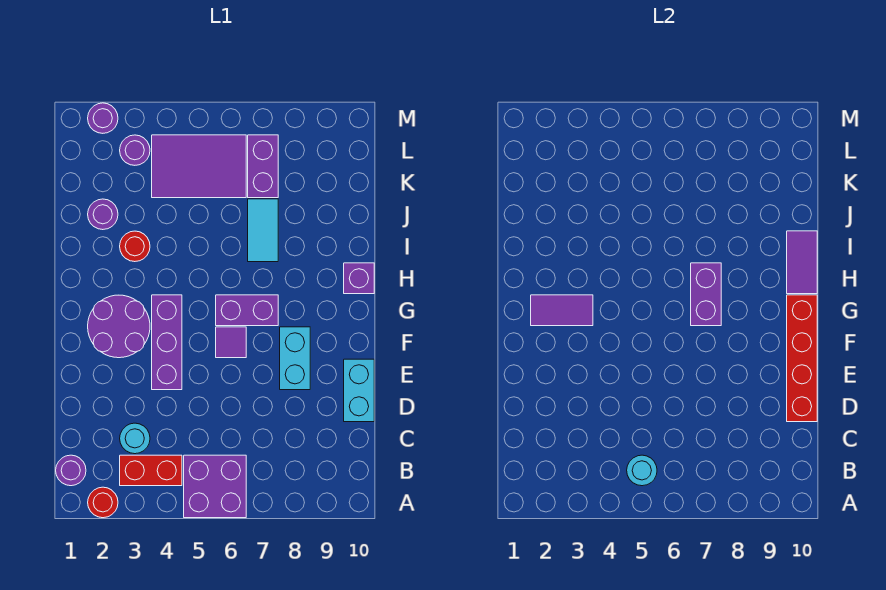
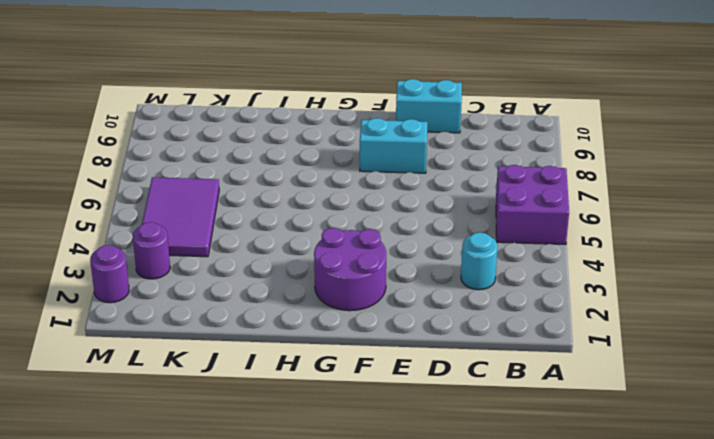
none -> red 1x1 round brick [88,487,118,518]
none -> purple 1x1 round brick [56,455,86,486]
none -> red 1x2 brick [120,455,182,486]

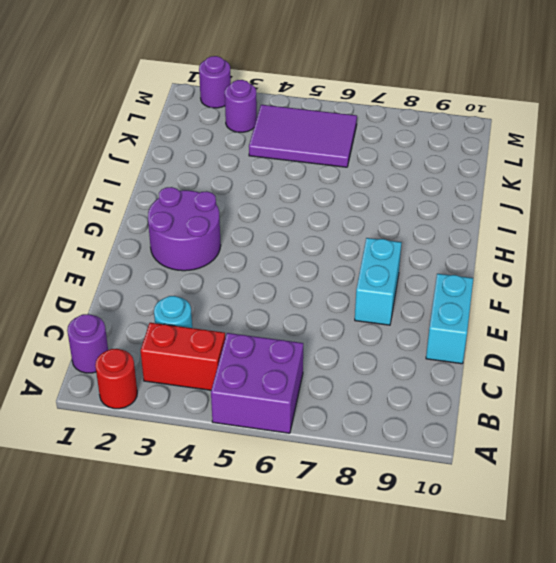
none -> purple 1x3 brick [152,295,182,390]
none -> purple 1x1 tile [216,327,246,358]
none -> purple 1x2 brick [216,295,278,326]

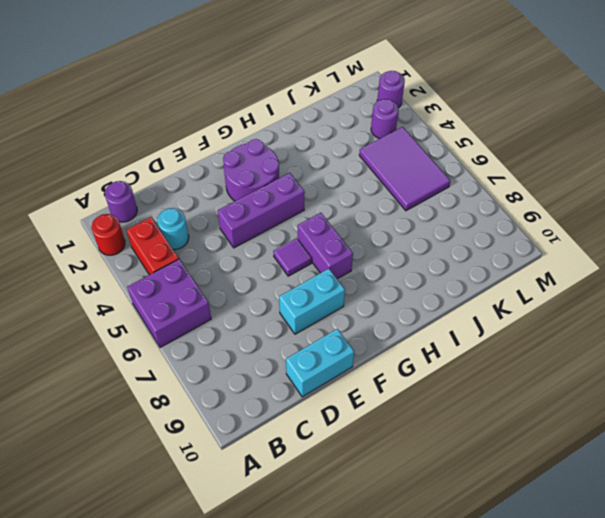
none -> purple 1x1 brick [344,263,374,294]
none -> red 1x1 round brick [120,231,150,262]
none -> cyan 1x2 tile [248,199,278,262]

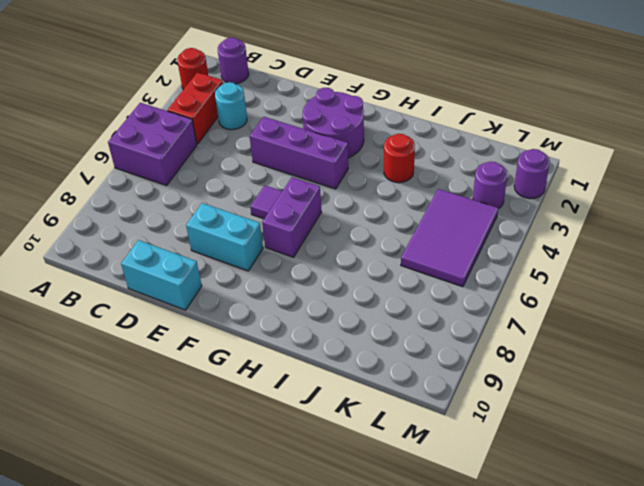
none -> purple 1x1 brick [344,263,374,294]
none -> cyan 1x2 tile [248,199,278,262]
none -> purple 1x1 round brick [88,199,118,230]

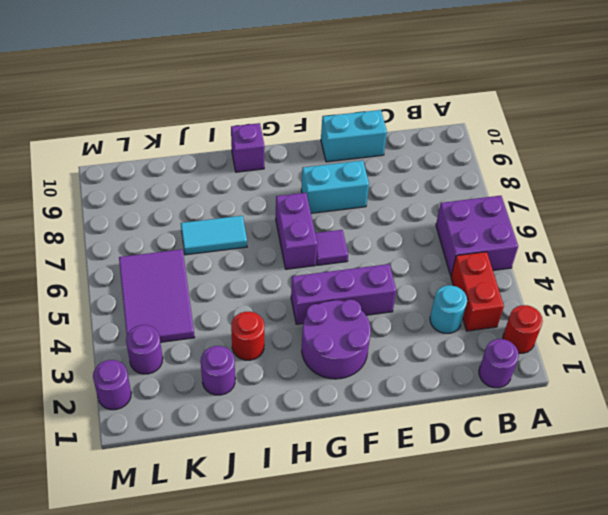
none -> purple 1x2 brick [248,135,278,198]
none -> cyan 1x1 round brick [627,455,657,486]
none -> red 1x4 brick [787,295,817,422]

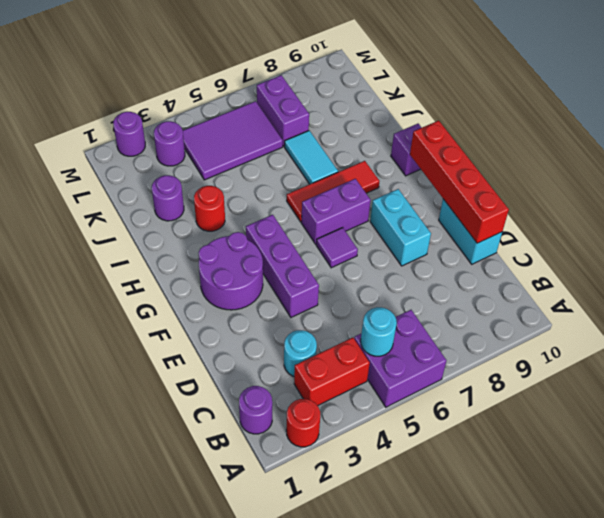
red 1x3 tile [287,161,379,222] -> none
none -> purple 1x2 tile [531,295,593,326]
none -> purple 1x2 brick [691,263,721,326]
none -> purple 1x2 tile [787,231,817,294]

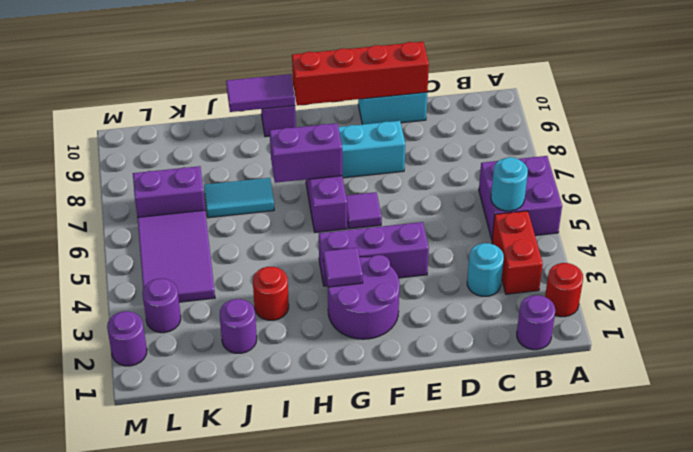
purple 1x1 tile [323,248,363,287] -> purple 1x2 tile [531,295,593,326]

